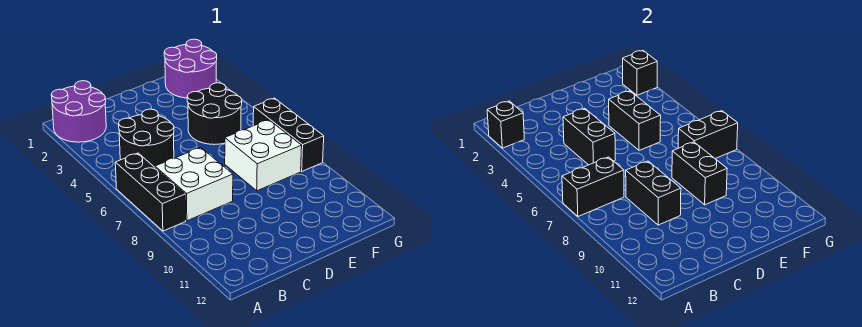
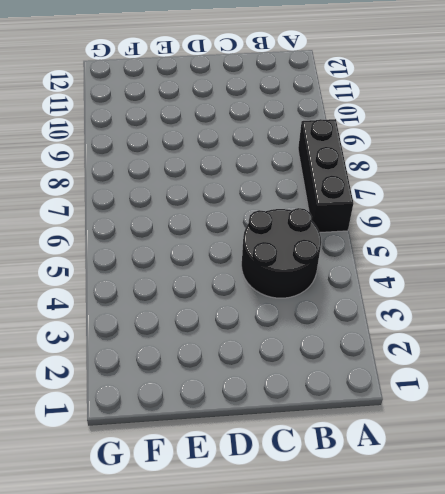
none -> purple 2x2 round brick [51,81,106,142]
none -> white 2x2 brick [155,148,233,221]
none -> black 2x2 round brick [187,83,242,145]

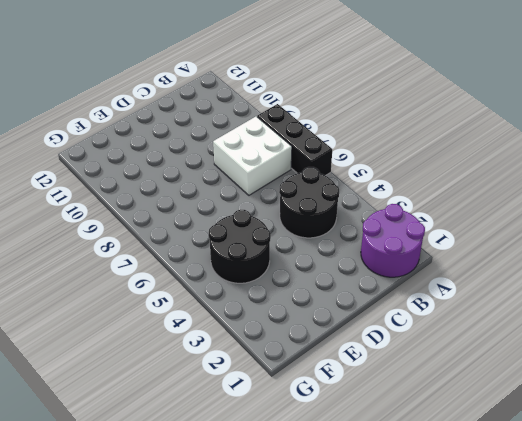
none -> white 2x2 brick [225,120,302,191]
none -> purple 2x2 round brick [164,39,217,98]
none -> black 1x3 brick [253,98,324,171]

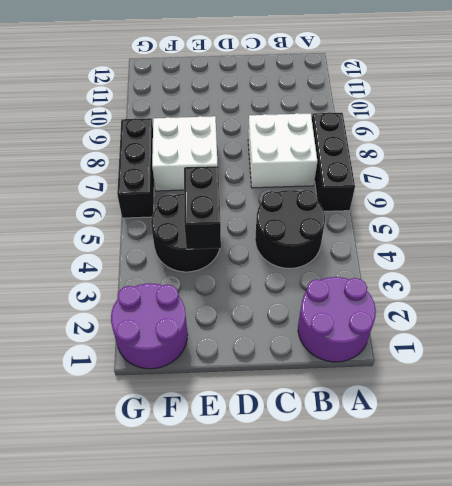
none -> black 1x1 brick [487,101,524,148]
none -> black 1x2 brick [562,157,624,216]
none -> black 1x2 brick [563,109,615,165]

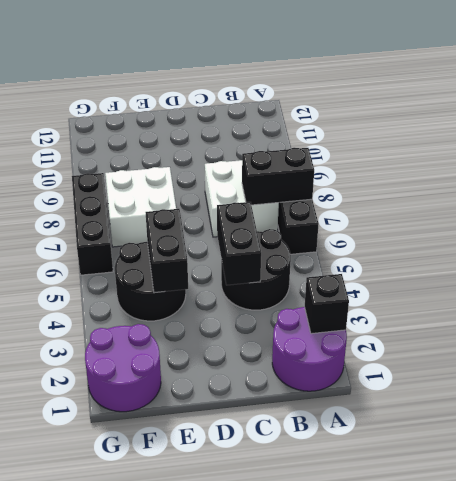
none -> black 1x2 brick [626,161,681,225]
none -> black 1x2 brick [672,142,727,205]
none -> black 1x2 brick [678,111,738,159]

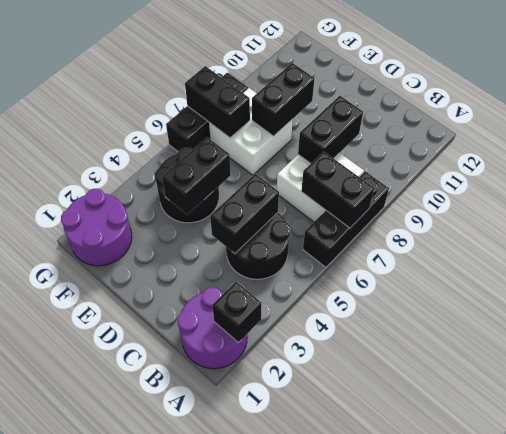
none -> black 1x1 brick [623,51,657,95]

